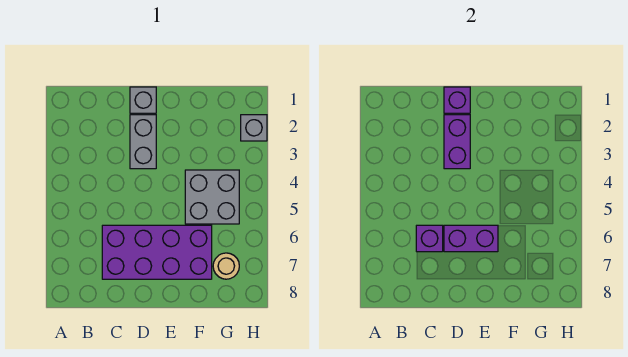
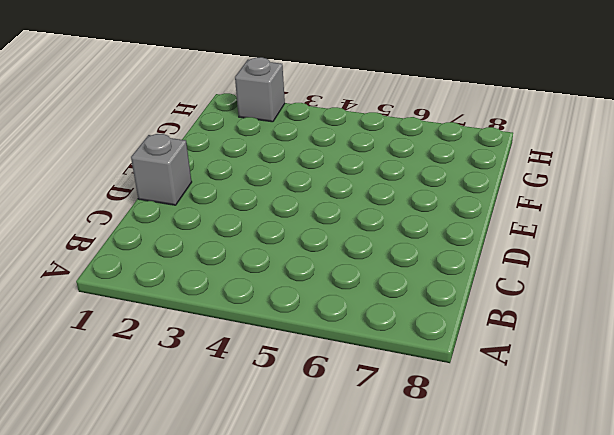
none -> purple 2x4 brick [102,225,212,279]
none -> grey 1x2 brick [130,115,156,169]

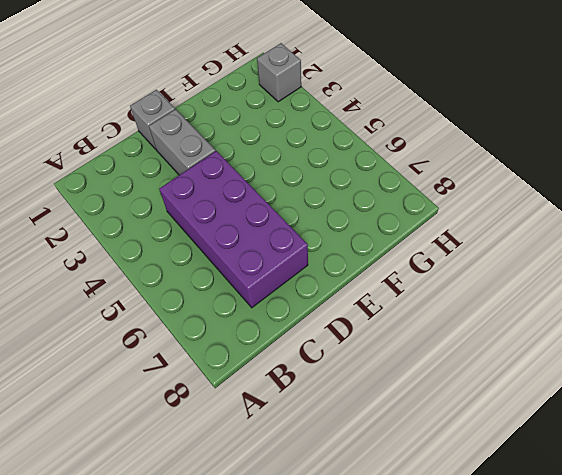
purple 2x4 brick [159,151,308,308] -> purple 2x4 brick turned to [102,225,212,279]
none -> grey 2x2 brick [185,170,239,224]
none -> tan 1x1 round brick [213,253,239,279]

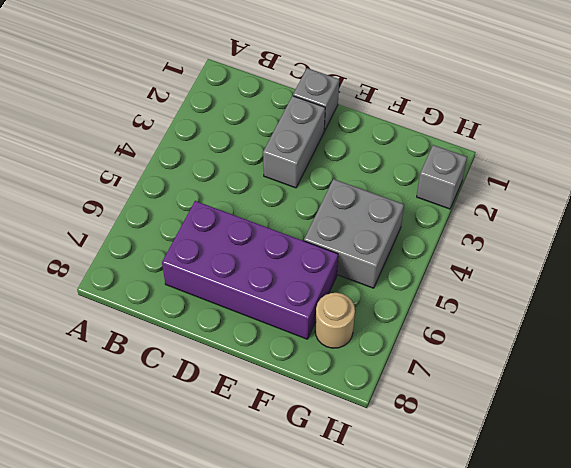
none -> purple 1x1 brick [416,225,443,252]
none -> purple 1x1 brick [444,87,470,113]

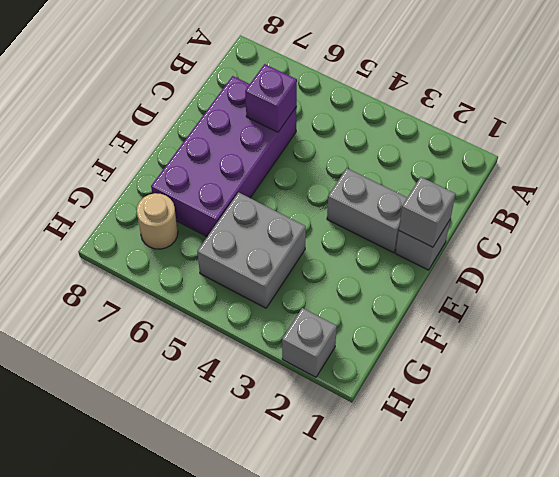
grey 1x1 brick [399,177,456,247] -> purple 1x1 brick [444,87,470,113]
none -> purple 1x2 brick [444,115,470,169]
none -> purple 1x2 brick [444,225,498,252]

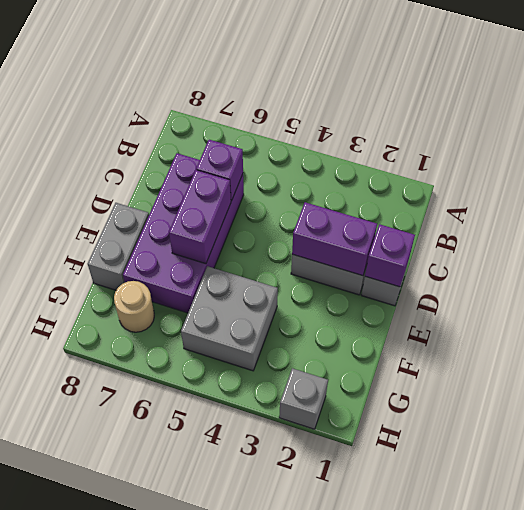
grey 1x2 brick [88,203,149,290] -> none

